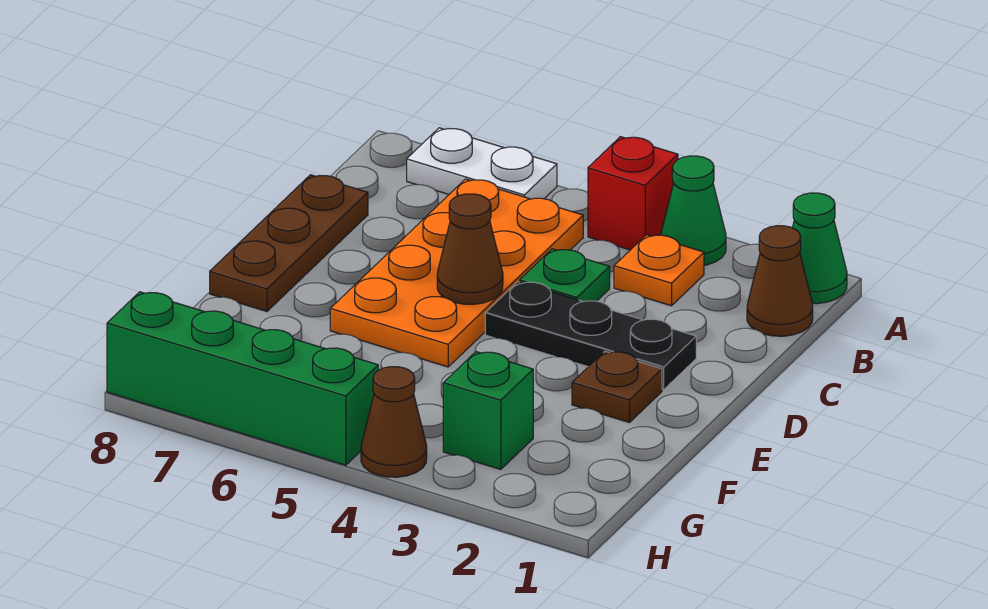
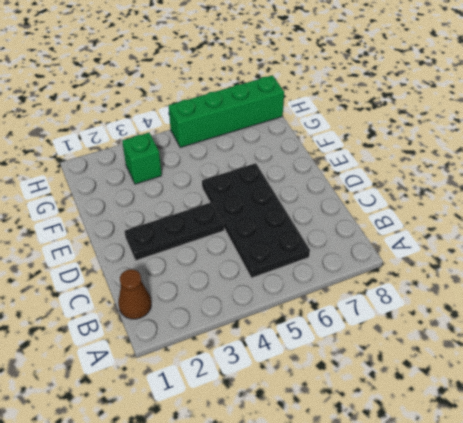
black 2x4 plate [202,163,310,278] -> orange 2x4 plate [330,179,583,367]
none -> green 1x1 cone [793,193,847,304]
none -> green 1x1 cone [661,156,726,265]
none -> red 1x1 brick [588,137,678,250]

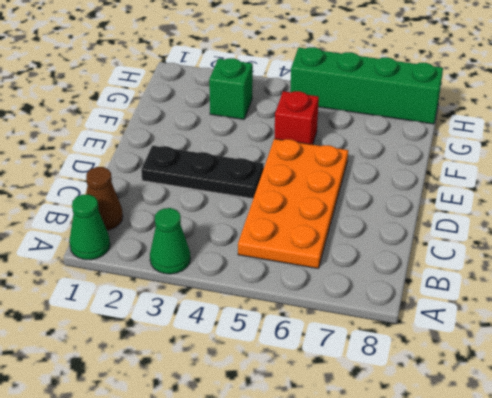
red 1x1 brick [275,91,319,145] -> red 1x1 brick moved to [588,137,678,250]
none -> white 1x2 plate [407,128,557,199]
none -> orange 1x1 plate [614,235,704,306]
none -> green 1x1 plate [520,249,610,302]

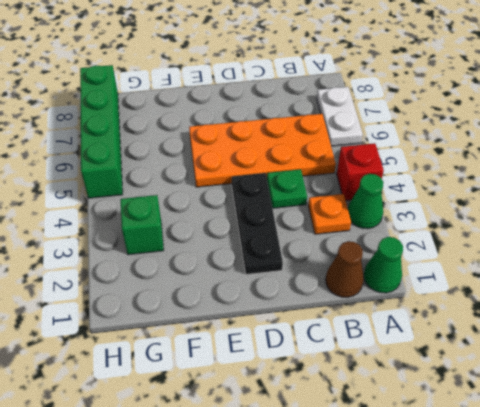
none -> brown 1x3 plate [210,175,368,311]
none -> brown 1x1 plate [572,351,662,422]
none -> brown 1x1 cone [361,367,427,477]

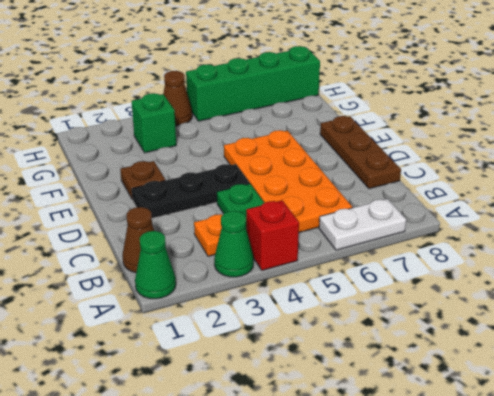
none -> brown 1x1 cone [437,194,503,304]

